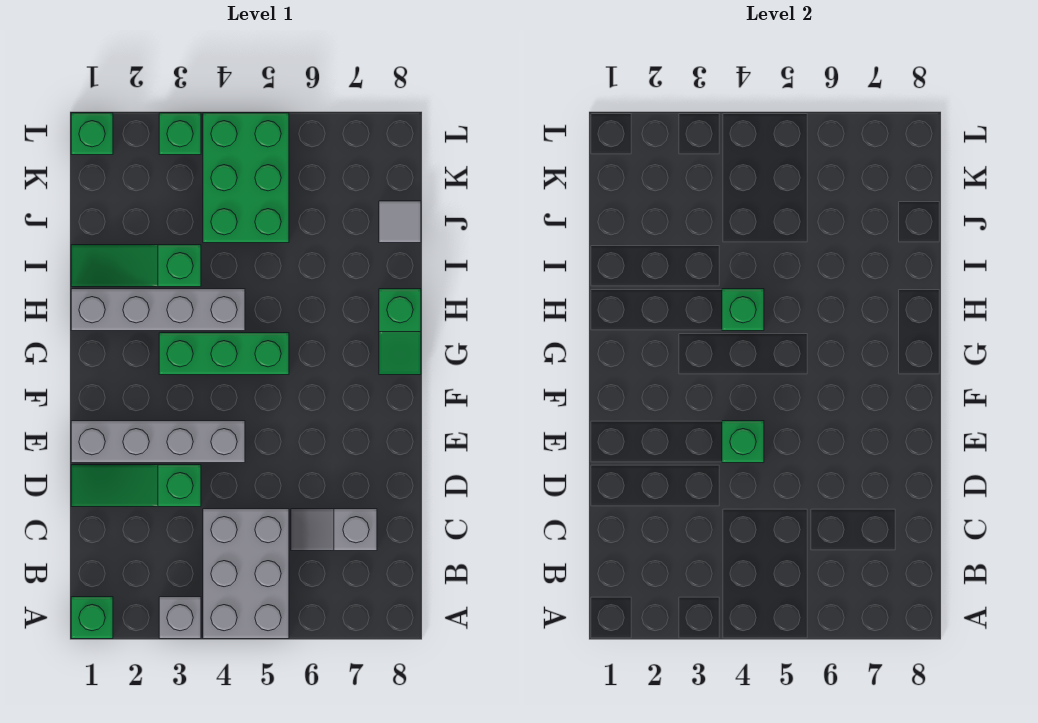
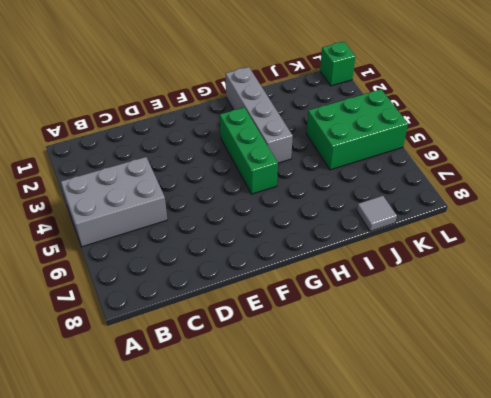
none -> green 1x1 brick [71,597,113,639]
none -> grey 1x1 brick [159,597,201,639]
none -> grey 1x2 slope [291,509,377,551]

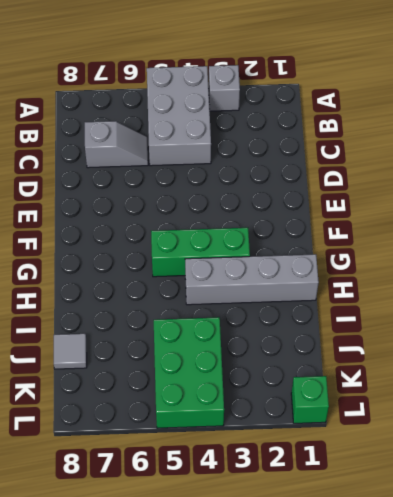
none -> green 1x1 brick [71,597,113,639]
none -> green 1x3 slope [71,465,201,507]
none -> grey 1x4 brick [71,421,245,463]

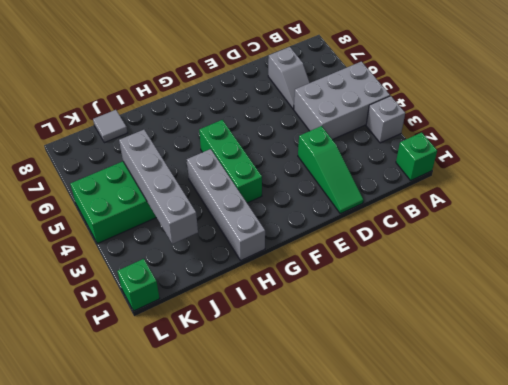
grey 1x4 brick [119,130,198,244] -> grey 1x4 brick moved to [71,421,245,463]
none -> green 1x2 slope [379,289,421,375]
none -> green 1x3 slope [71,245,201,287]
none -> green 1x1 brick [159,113,201,155]

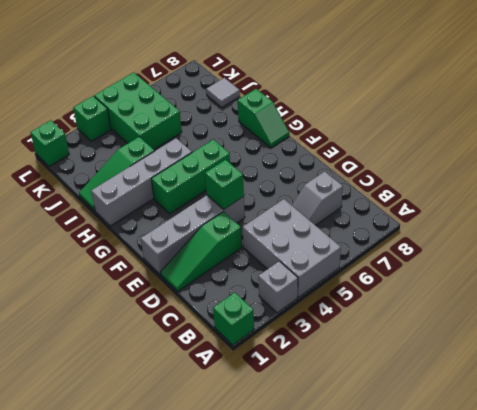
none -> green 1x1 brick [722,289,764,331]

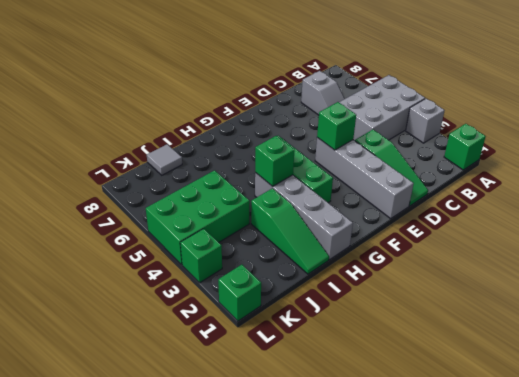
none -> green 1x2 slope [379,289,421,375]

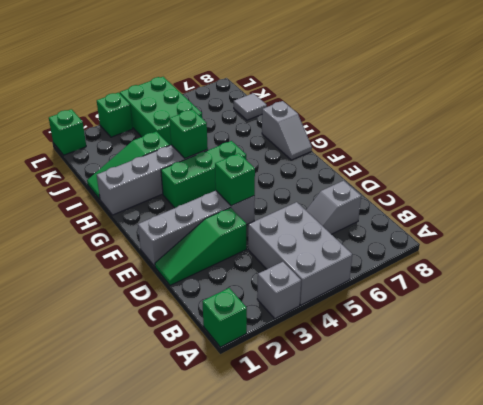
grey 1x2 slope [262,101,312,160] -> green 1x2 slope [379,289,421,375]

